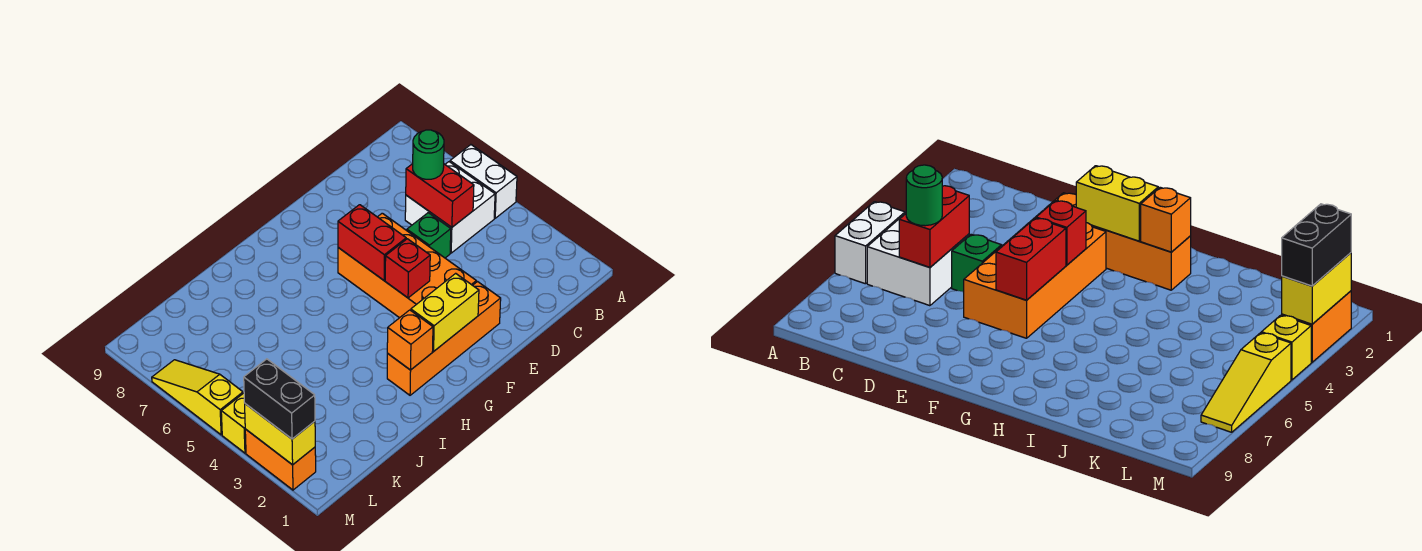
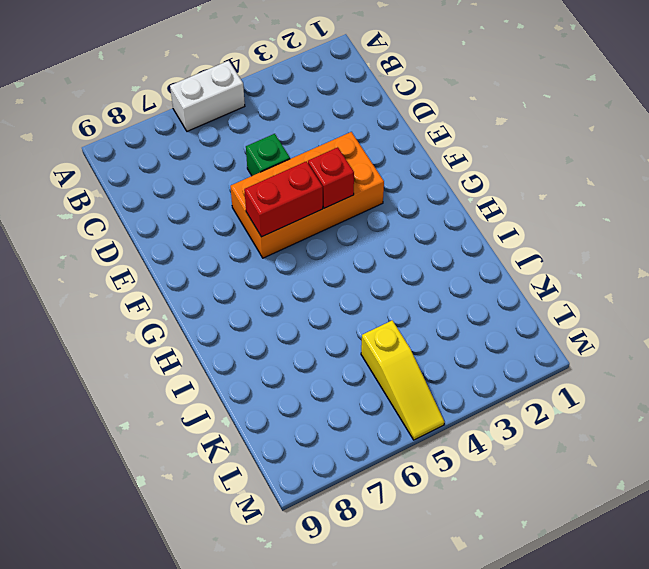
yellow 1x3 slope [361,320,444,440] -> yellow 1x3 slope turned to [152,360,243,435]
none -> white 2x2 brick [405,162,495,253]
none -> orange 1x4 brick [387,282,501,395]
none -> orange 1x2 brick [245,429,316,490]

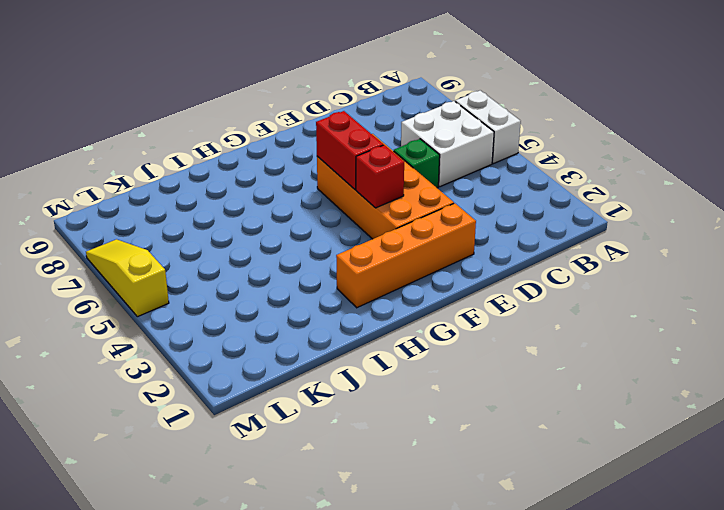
none -> orange 1x2 brick [245,429,316,490]
none -> yellow 1x1 brick [221,393,246,453]
none -> red 1x2 brick [406,164,474,227]

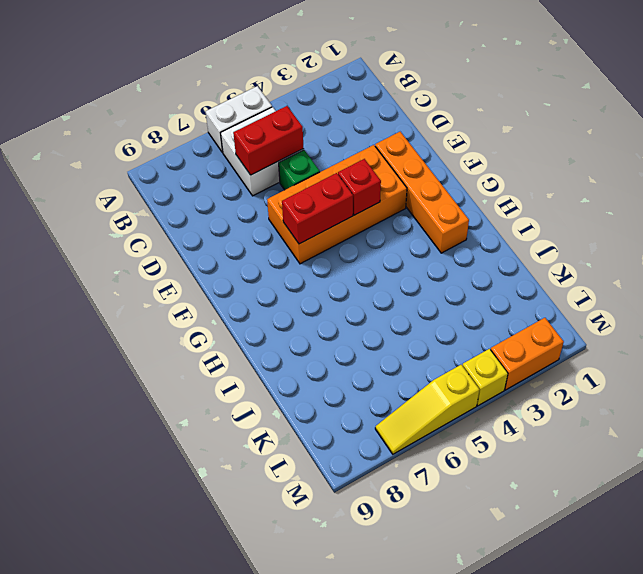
none -> yellow 1x2 brick [411,273,479,351]
none -> orange 1x1 brick [387,310,433,370]
none -> yellow 1x2 brick [245,404,315,465]

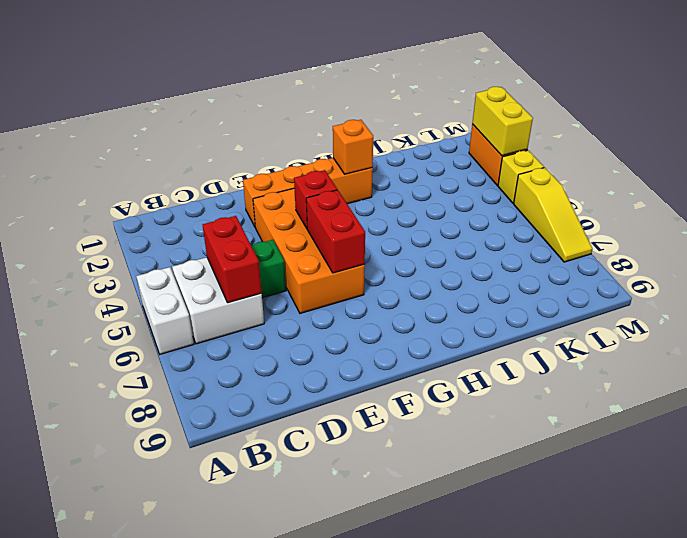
none -> yellow 1x2 brick [411,273,479,351]
none -> green 1x1 round brick [413,130,444,179]
none -> black 1x2 brick [244,359,315,439]

